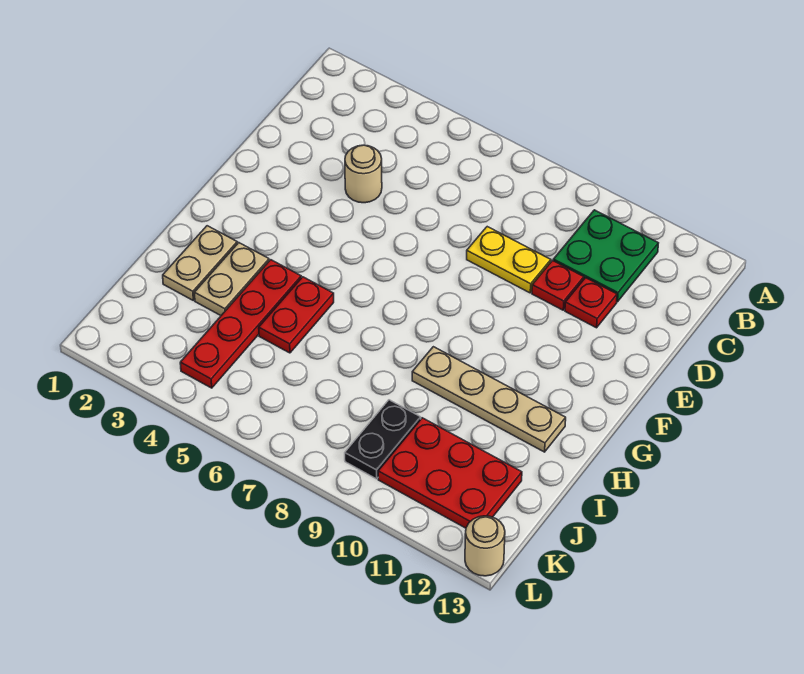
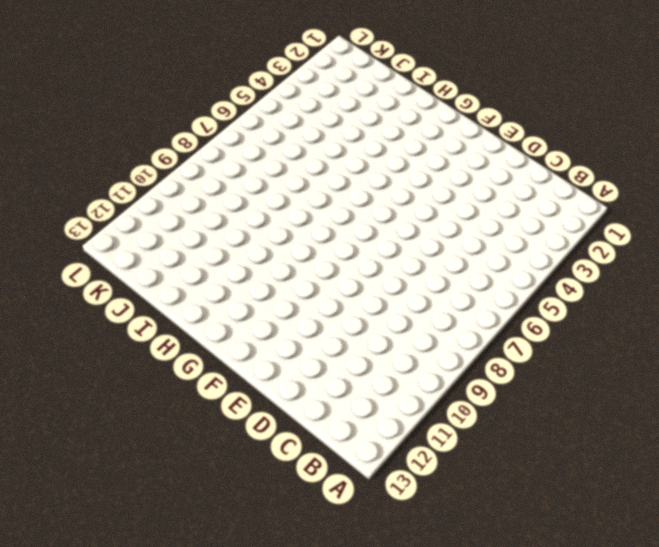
none -> green 2x2 plate [553,210,658,302]
none -> tan 1x1 round brick [345,145,382,203]
none -> yellow 1x2 plate [467,227,551,293]

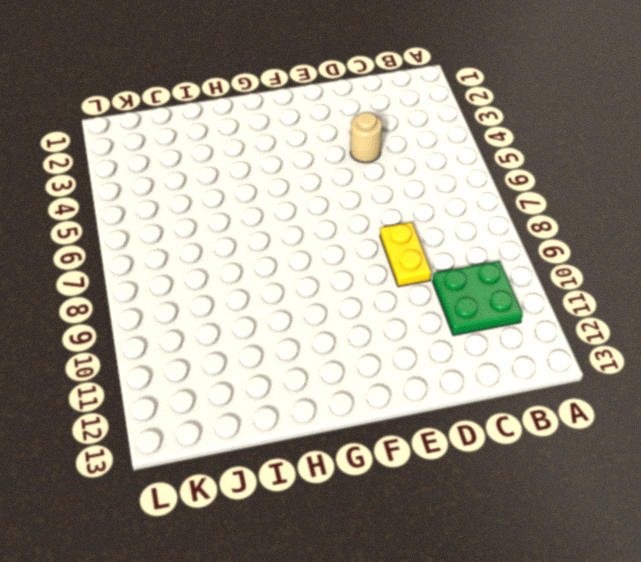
none -> red 1x1 plate [532,261,584,310]
none -> red 1x1 plate [565,278,617,328]
none -> tan 1x2 plate [163,226,237,300]

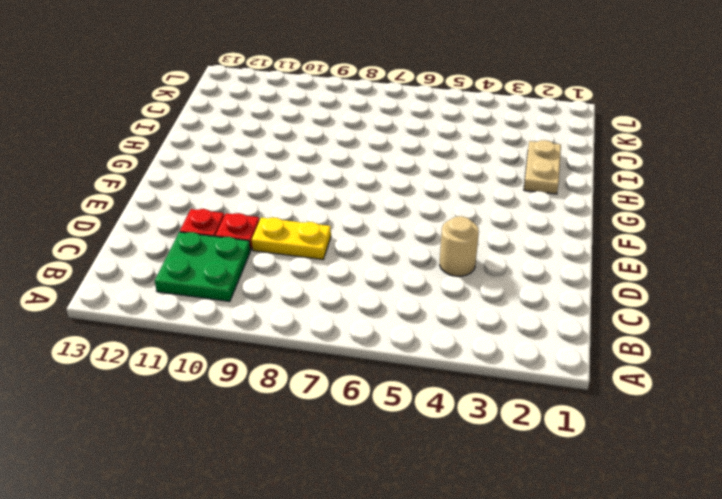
none -> tan 1x2 plate [194,243,269,315]
none -> red 1x4 plate [180,260,301,388]
none -> red 1x2 plate [259,277,334,353]

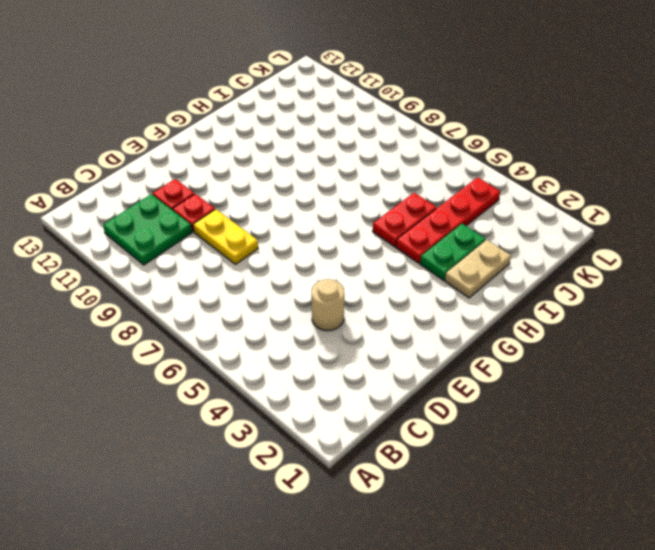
green 1x2 plate [420,224,485,280] -> tan 1x2 plate [194,243,269,315]
none -> tan 1x4 plate [412,347,566,452]
none -> black 1x2 plate [345,400,421,479]
none -> red 2x3 plate [378,418,522,528]

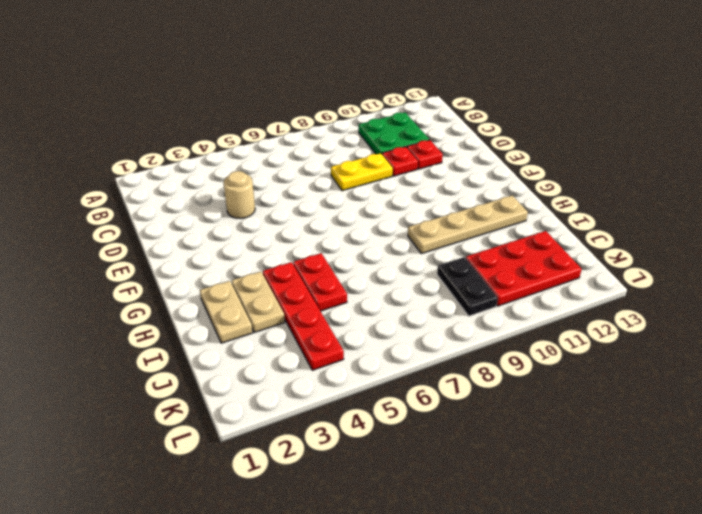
none -> tan 1x1 round brick [465,516,505,576]

